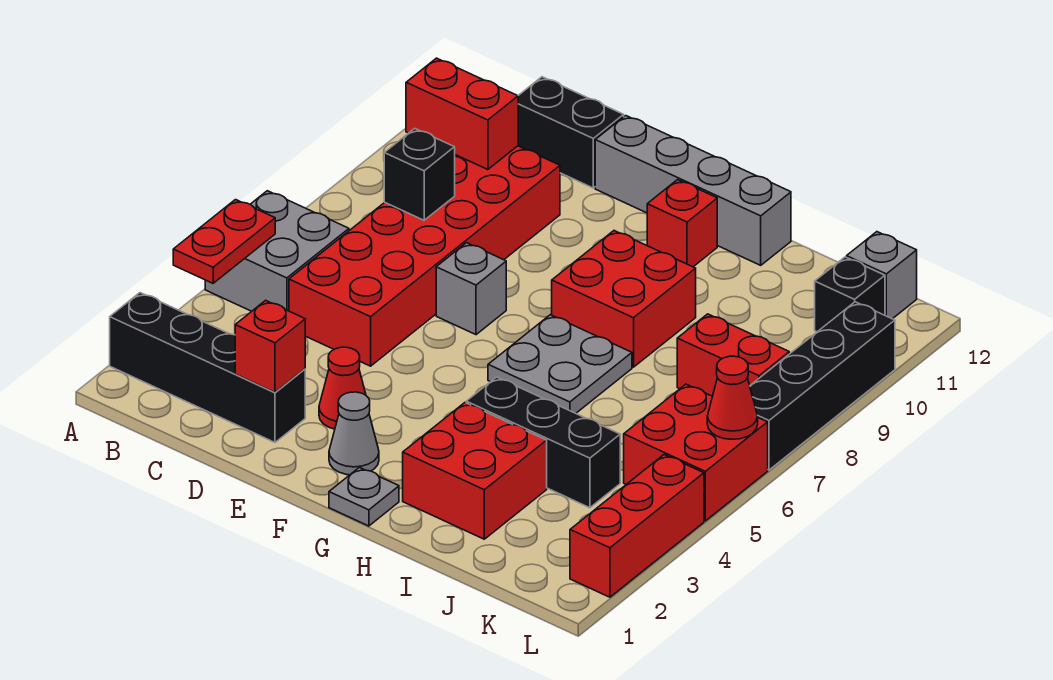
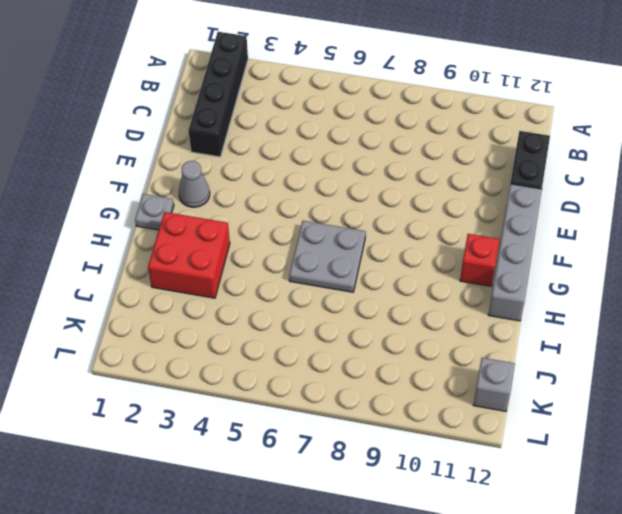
none -> grey 2x2 brick [205,191,349,311]
none -> red 2x6 brick [289,146,560,366]
none -> red 1x1 cone [319,347,366,429]

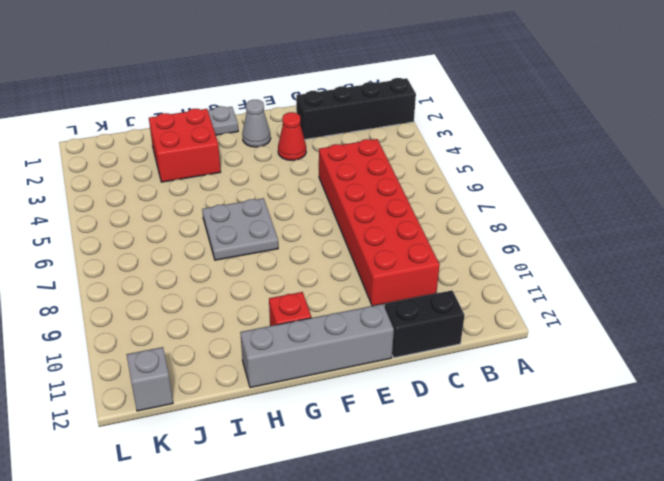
none -> grey 2x2 brick [205,191,349,311]
none -> grey 1x1 brick [436,243,506,335]
none -> red 2x2 brick [552,231,696,367]

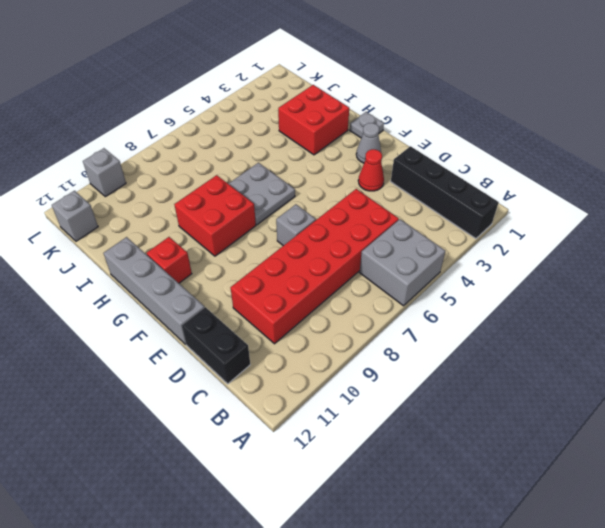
grey 1x1 brick [83,148,126,197] -> black 1x4 brick [750,302,895,470]
none -> black 1x3 brick [466,377,620,508]
none -> red 1x2 brick [677,314,789,396]
none -> red 2x2 brick [624,384,768,521]

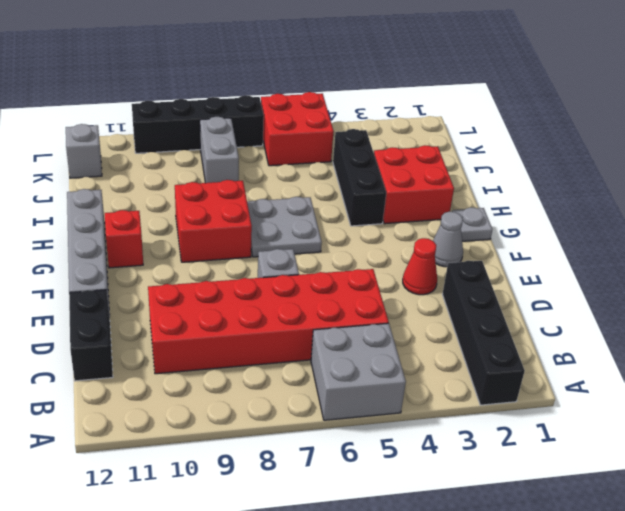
grey 1x2 brick [200,117,239,183] -> red 1x2 brick [677,314,789,396]
none -> black 1x1 brick [815,257,885,332]
none -> red 1x3 brick [570,455,704,597]
none -> red 1x2 plate [173,200,275,283]

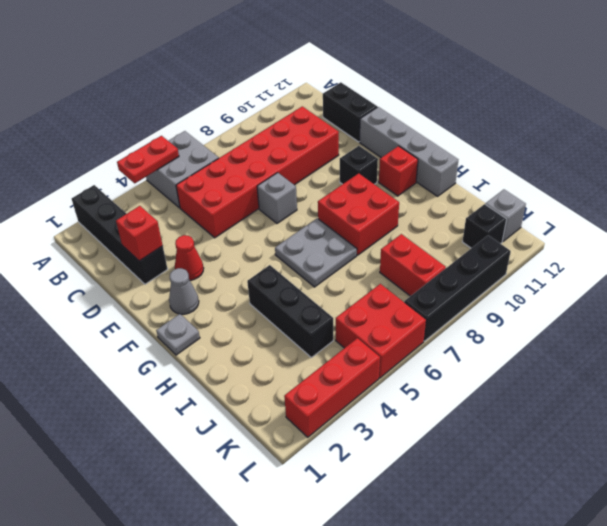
black 1x1 brick [340,146,378,184] -> black 1x1 brick moved to [384,128,455,220]
none -> red 2x2 brick [403,403,547,539]
none -> red 1x2 brick [406,58,518,170]
none -> red 1x1 cone [707,356,758,439]

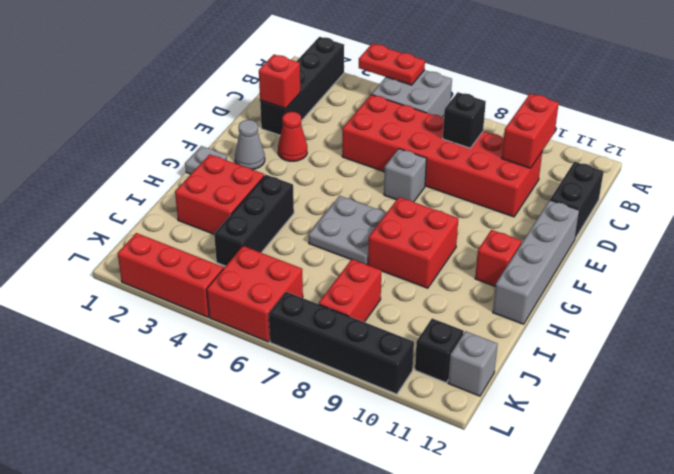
none -> red 1x1 cone [707,356,758,439]

